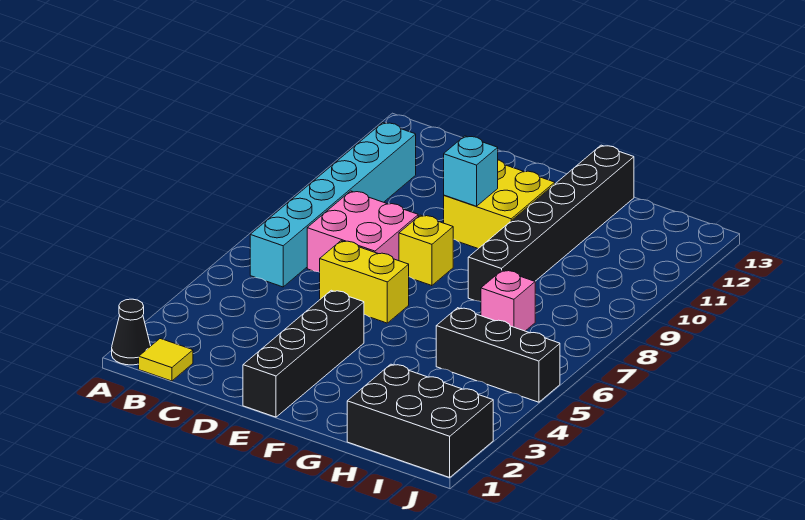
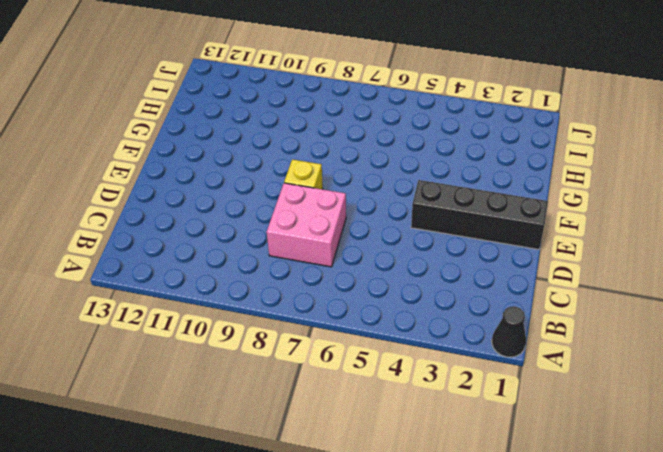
none -> yellow 1x1 tile [139,339,193,381]
none -> cyan 1x6 brick [250,123,416,287]
none -> yellow 1x2 brick [320,241,409,323]

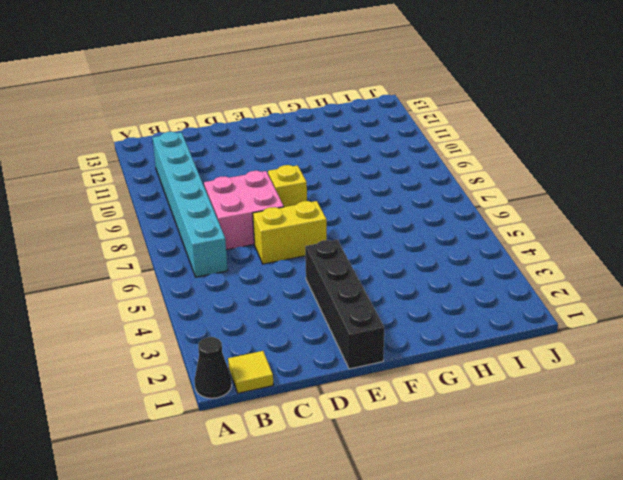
none -> yellow 2x2 brick [444,160,555,249]
none -> black 1x6 brick [468,145,634,302]
none -> black 2x3 brick [347,364,493,477]

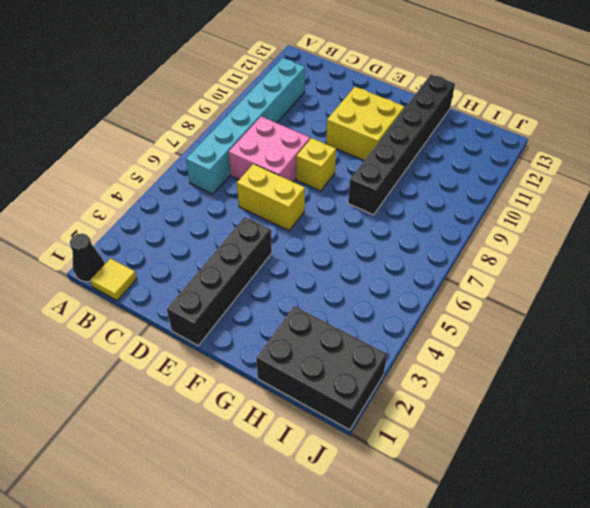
none -> black 1x3 brick [436,308,560,402]
none -> pink 1x1 brick [481,270,535,331]
none -> cyan 1x1 brick [444,136,498,206]

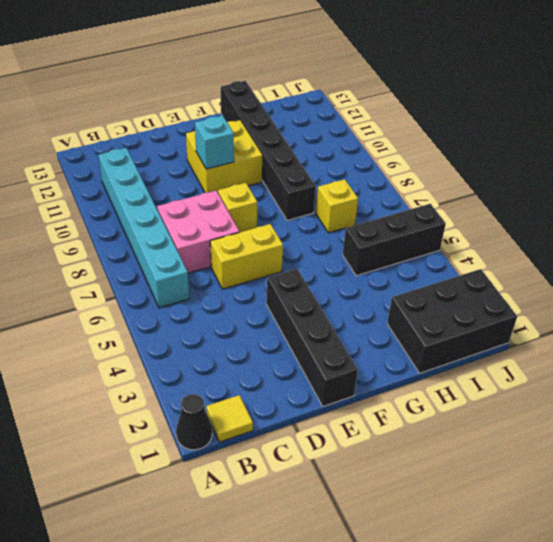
yellow 1x1 brick [316,179,358,233] -> pink 1x1 brick [481,270,535,331]

